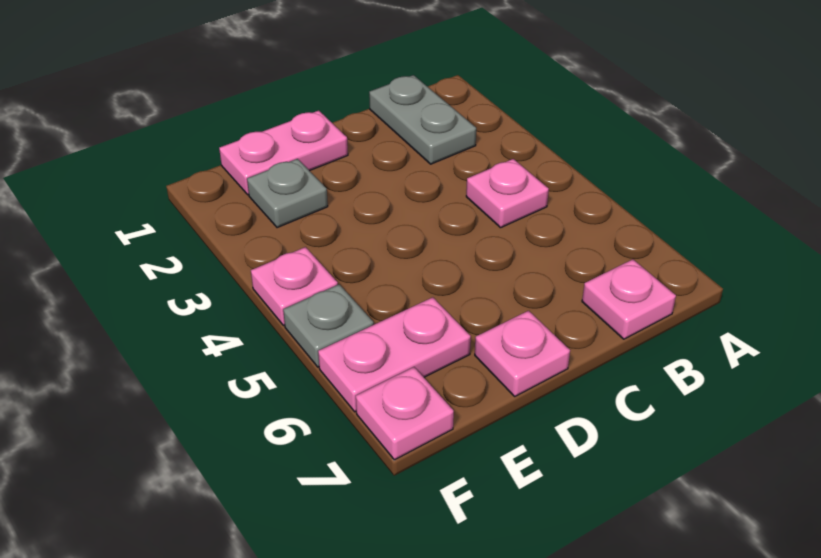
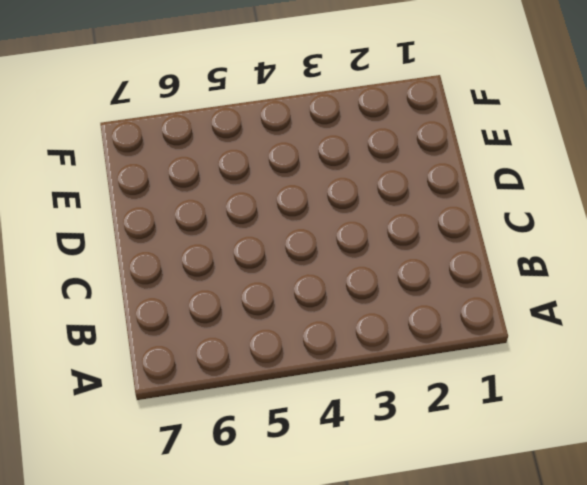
none -> grey 1x2 plate [369,75,476,164]
none -> pink 1x1 plate [466,159,549,228]

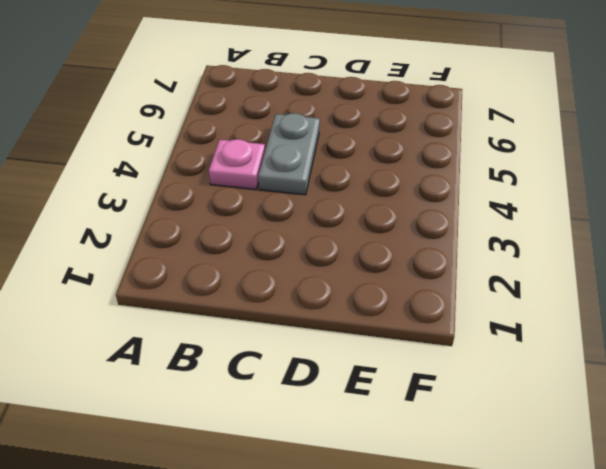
grey 1x2 plate [258,113,320,195] -> grey 1x2 plate moved to [369,75,476,164]
none -> pink 1x1 plate [582,259,676,339]
none -> pink 1x2 plate [219,110,348,195]

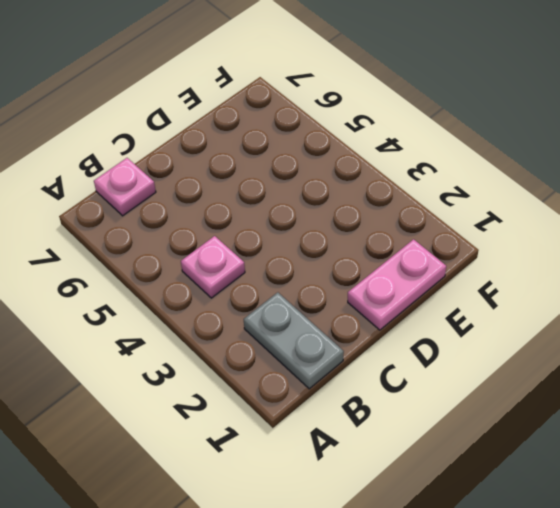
none -> pink 1x1 plate [475,311,570,396]
none -> grey 1x1 plate [247,159,328,228]

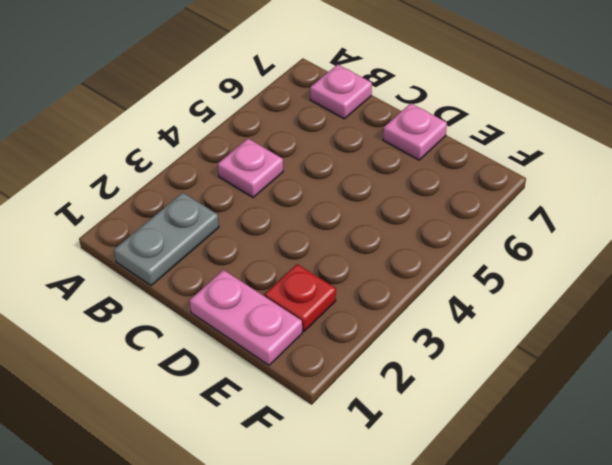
red 1x1 plate [265,264,336,332] -> grey 1x1 plate [247,159,328,228]
none -> pink 1x2 plate [318,297,471,412]
none -> pink 1x1 plate [251,247,338,325]

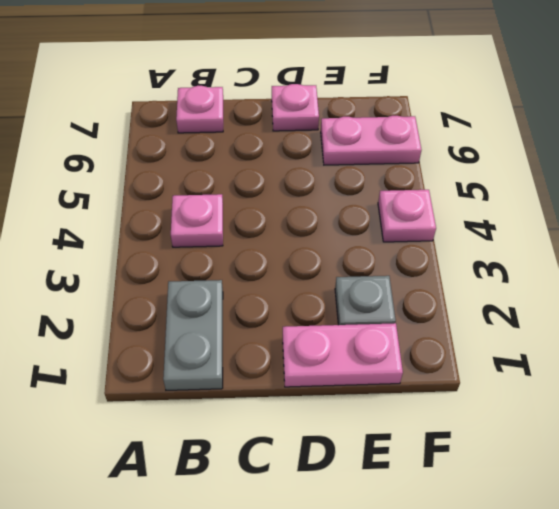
none -> grey 1x1 plate [283,284,374,367]
none -> pink 1x1 plate [356,367,454,460]

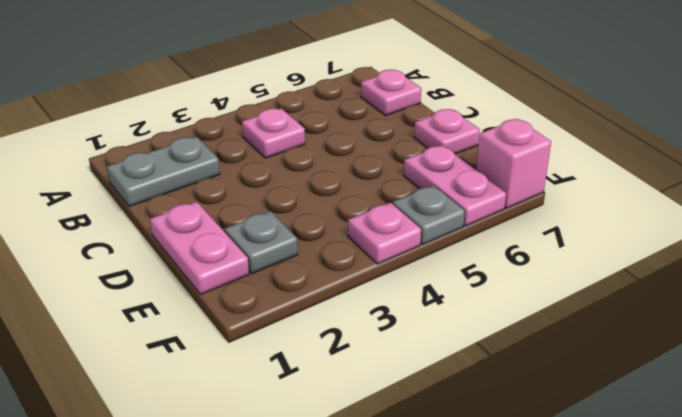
pink 1x1 brick [476,119,551,208] -> pink 1x1 plate [356,367,454,460]

